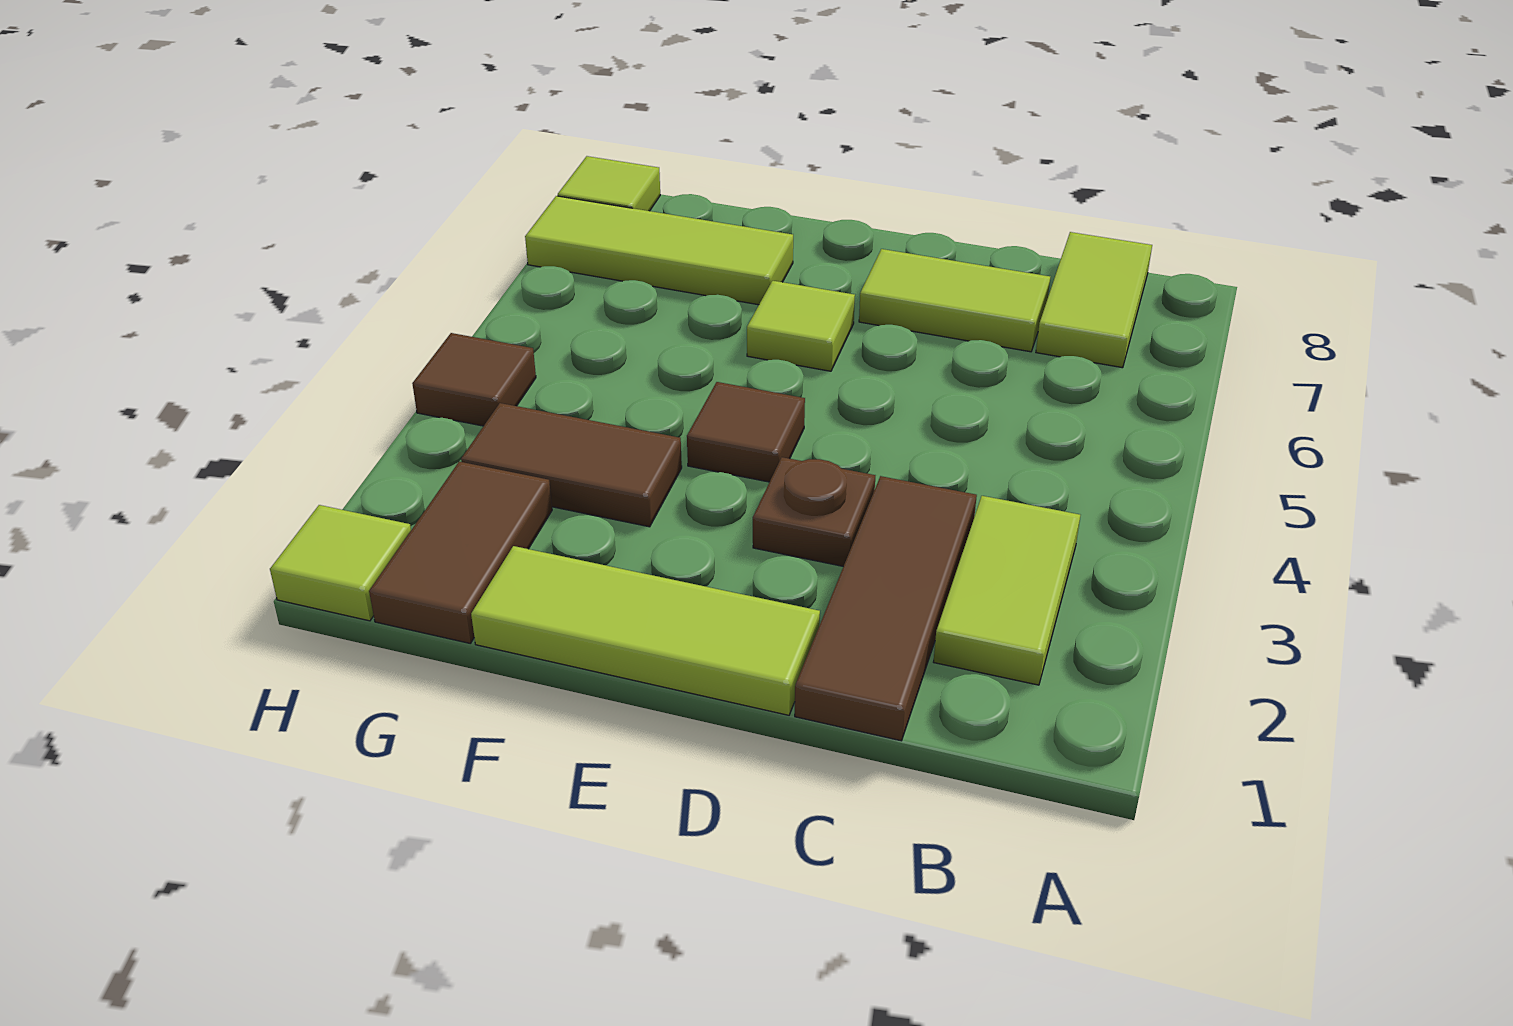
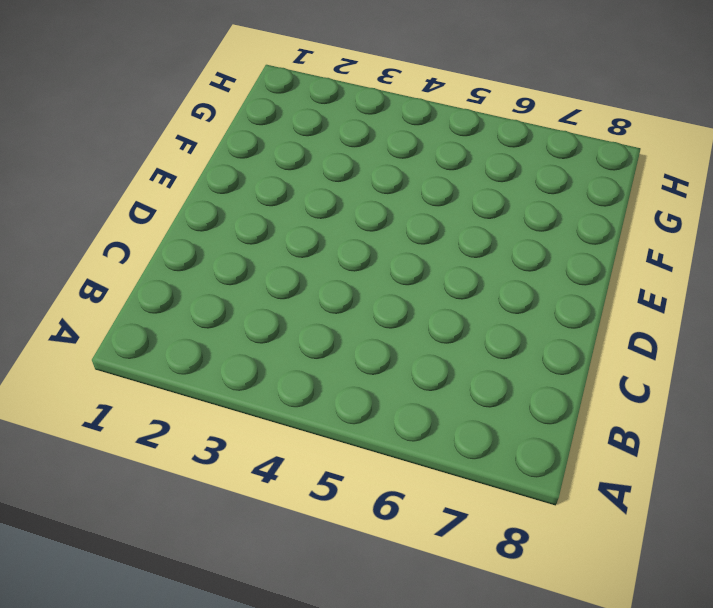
none -> lime 1x2 tile [934,496,1080,685]
none -> lime 1x2 tile [1036,232,1152,368]
none -> brown 1x3 tile [795,476,977,741]

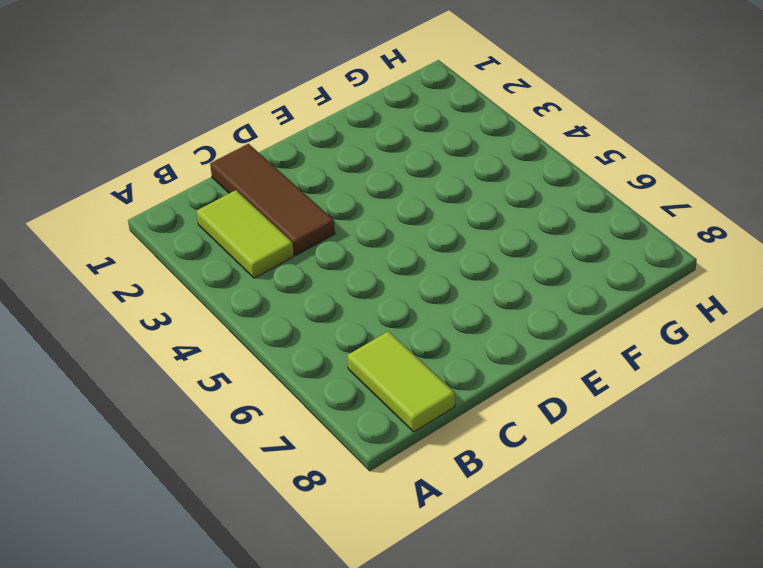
none -> lime 1x2 tile [859,249,1050,352]
none -> lime 1x3 tile [471,546,820,715]
none -> brown 1x1 plate [753,457,875,566]

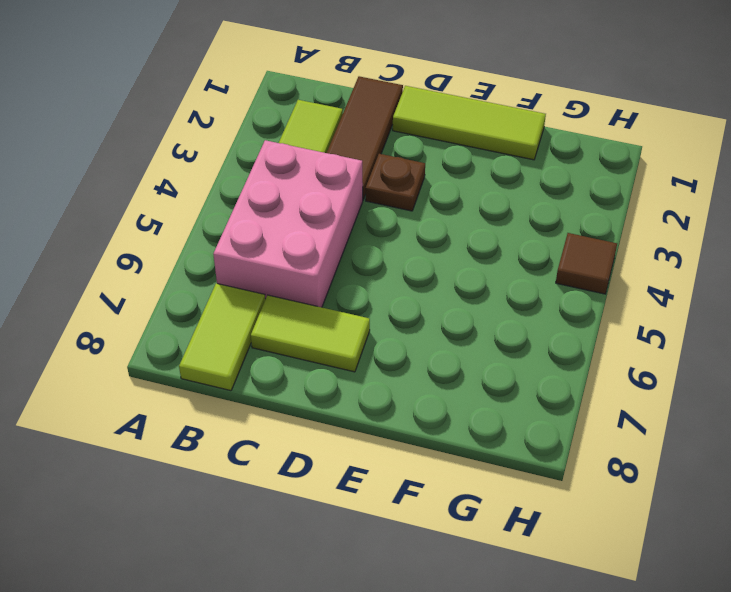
pink 2x3 brick [213,140,363,307] -> none
none -> brown 1x1 tile [687,382,805,482]
none -> lime 1x1 tile [747,281,855,371]
none -> brown 1x2 tile [461,403,682,527]

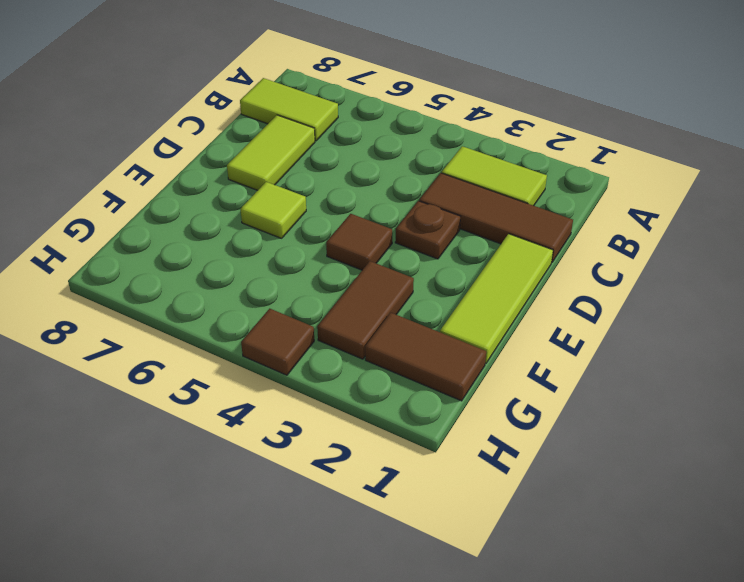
none -> lime 1x3 tile [525,196,793,305]
none -> lime 1x1 tile [270,505,411,621]
none -> lime 1x1 tile [558,156,660,211]

